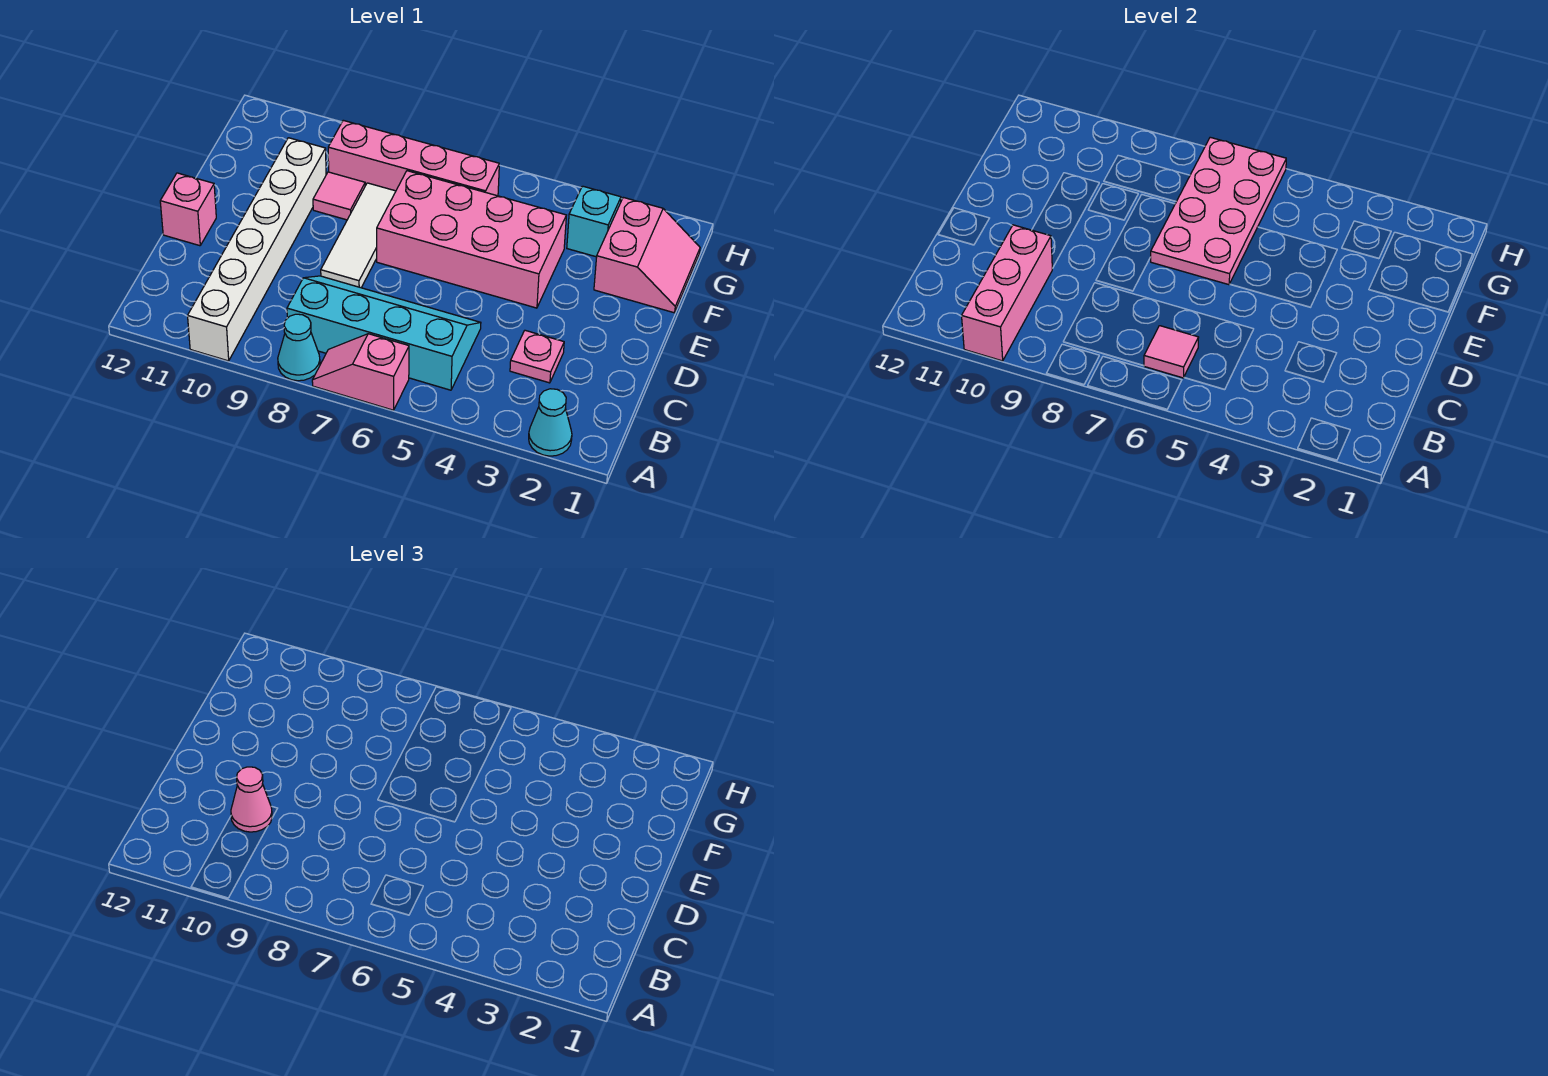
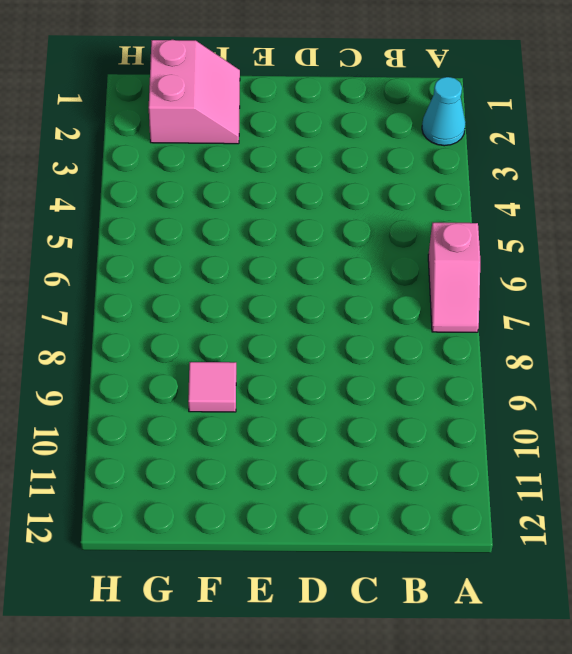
pink 2x2 slope [149,40,240,144] -> pink 2x2 slope turned to [594,197,700,313]
none -> cyan 1x1 cone [278,314,320,381]
none -> white 1x6 brick [188,138,326,361]
none -> cyan 2x4 slope [287,276,481,390]

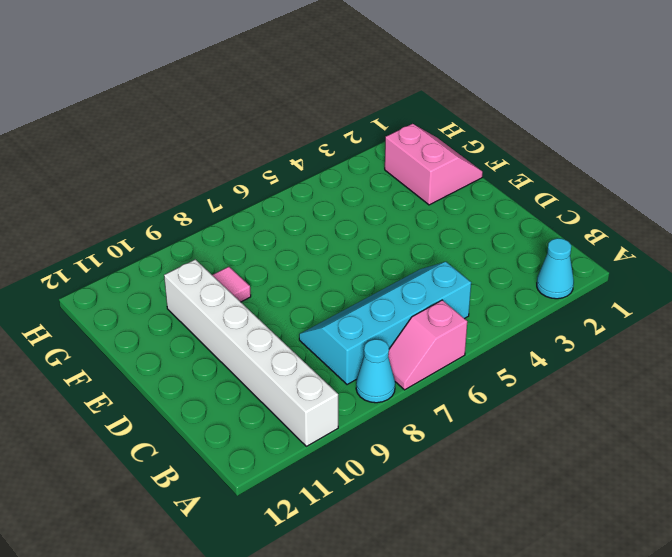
none -> pink 1x1 plate [510,330,564,383]
none -> white 1x3 tile [321,183,396,288]
none -> pink 1x1 brick [160,173,216,246]

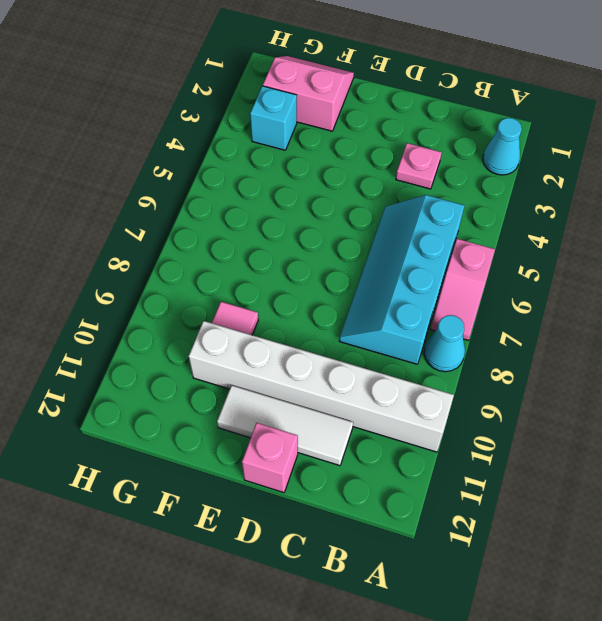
white 1x3 tile [217,385,353,466] -> white 1x3 tile moved to [321,183,396,288]
none -> pink 2x4 brick [377,171,566,308]
none -> pink 1x4 brick [328,120,499,196]
none -> pink 1x3 brick [962,225,1052,361]

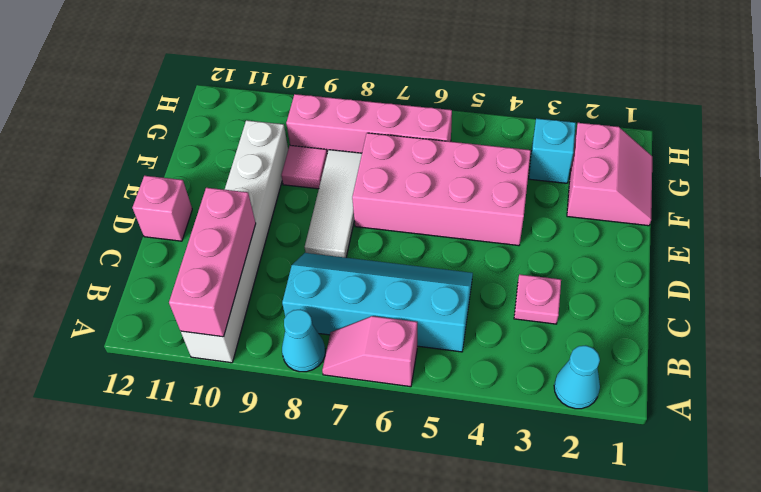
none -> pink 1x1 tile [1144,326,1199,378]
none -> pink 2x4 plate [1151,137,1286,285]
none -> pink 1x1 cone [231,767,272,832]

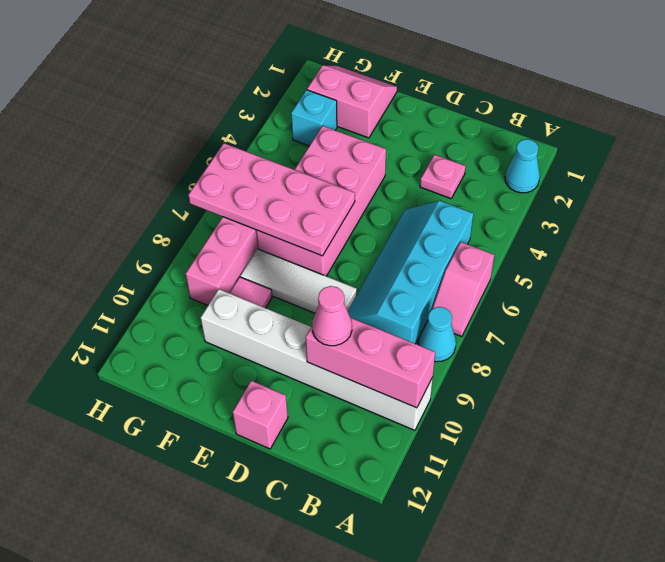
none -> pink 1x1 tile [1144,326,1199,378]

